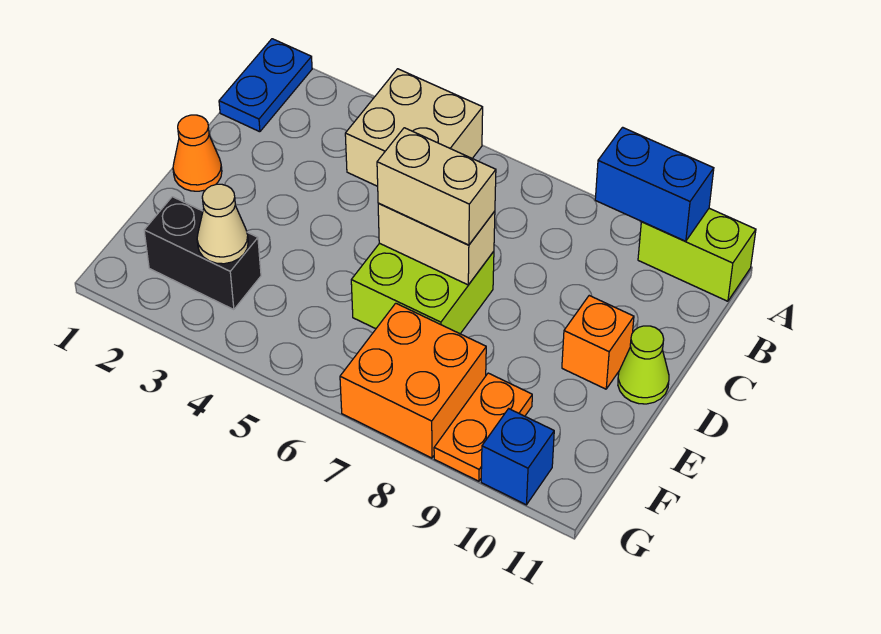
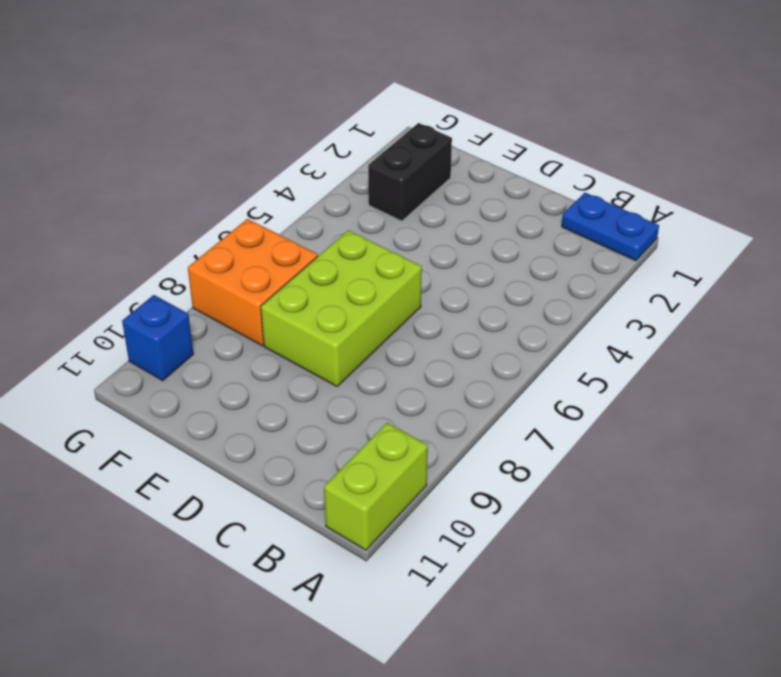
lime 2x3 brick [261,230,422,386] -> lime 2x2 brick [351,243,494,334]
none -> tan 2x2 brick [345,69,483,186]
none -> orange 1x1 cone [173,115,222,191]
none -> orange 1x1 brick [562,296,634,389]

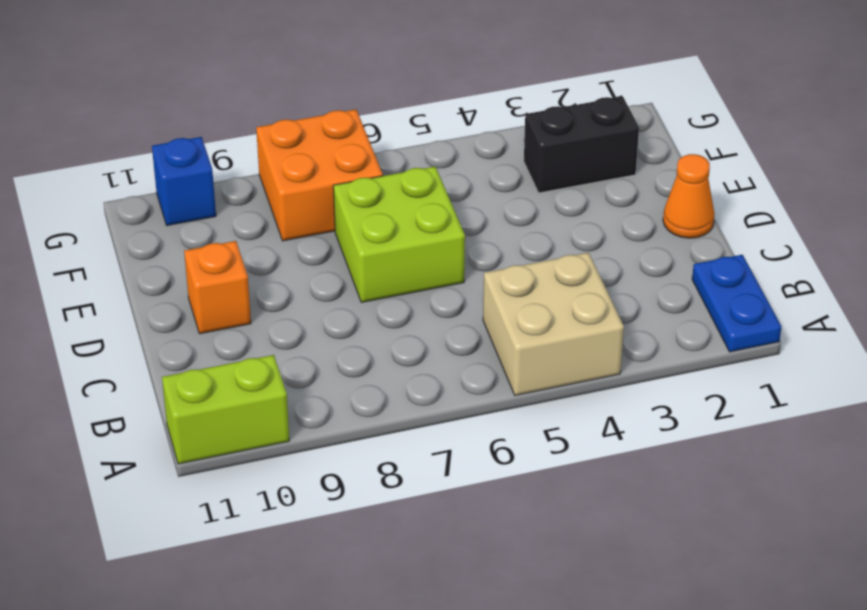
none -> lime 1x1 cone [618,326,669,404]
none -> orange 1x2 plate [434,373,532,481]
none -> blue 1x2 brick [595,127,714,241]

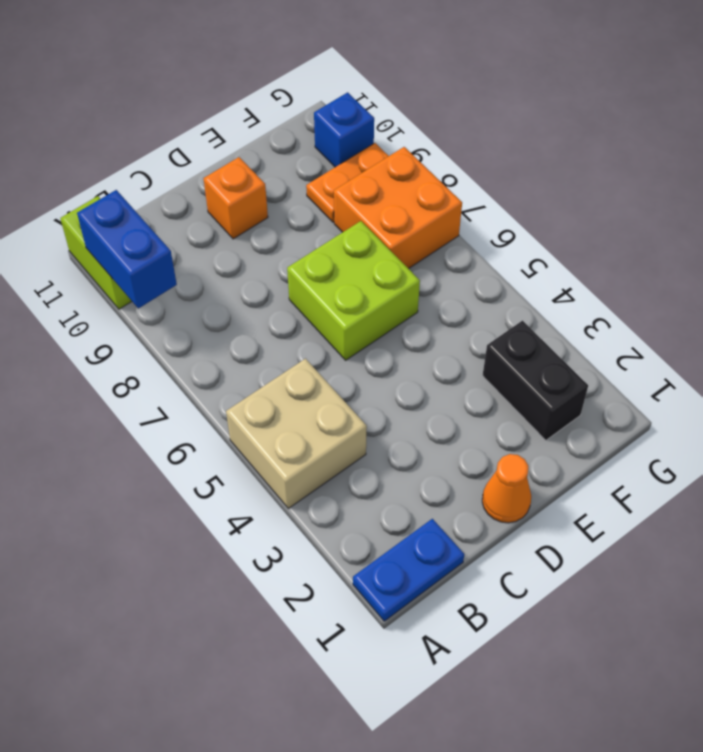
none -> lime 1x1 cone [618,326,669,404]
none -> tan 1x2 brick [378,203,495,285]
none -> tan 1x1 cone [197,184,248,264]

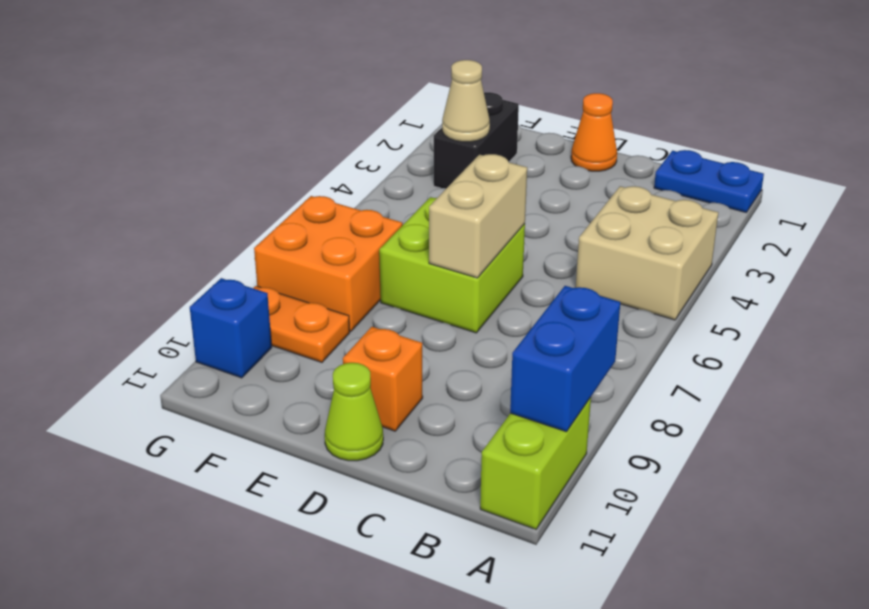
none -> tan 1x2 brick [377,128,496,245]

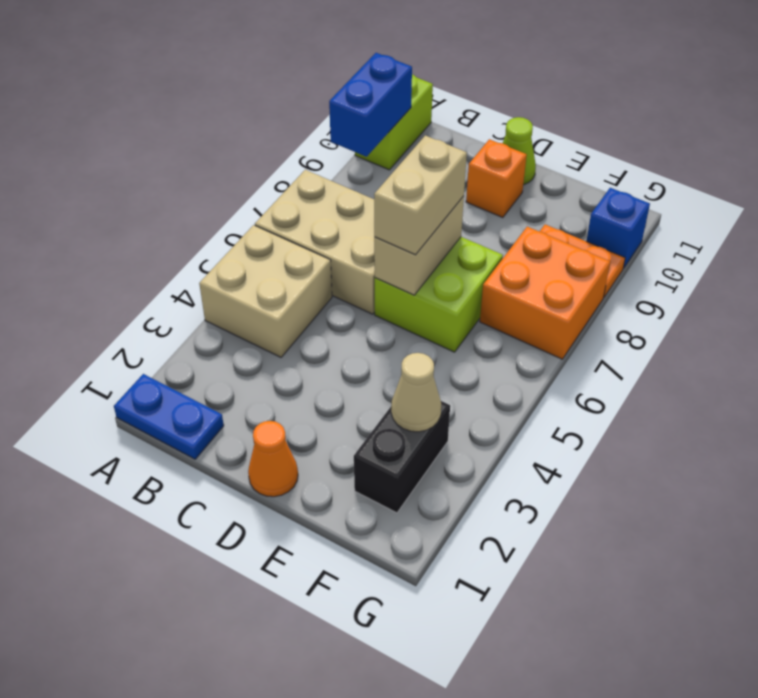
tan 2x3 brick [255,170,375,314] -> none

